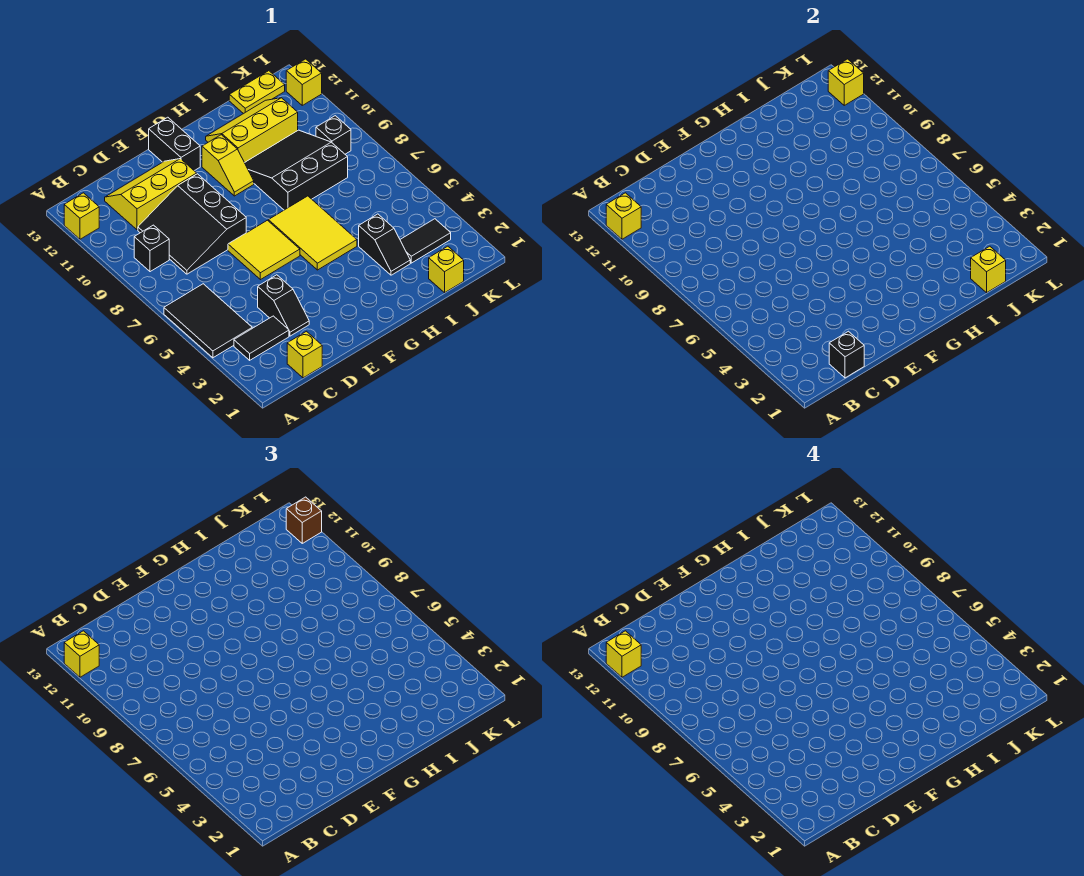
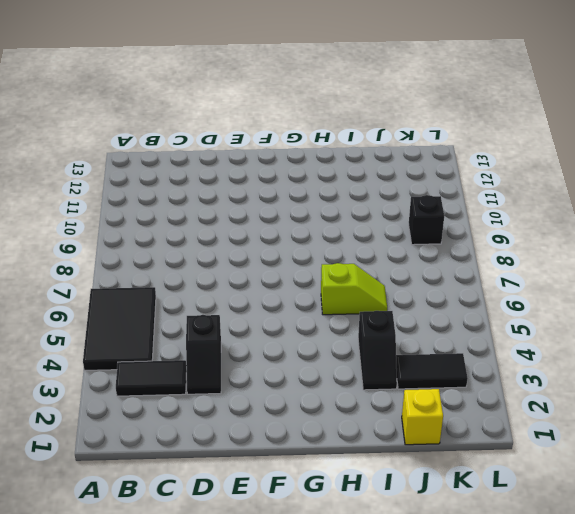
lime 1x2 slope [321,263,387,315] -> yellow 2x3 tile [268,196,357,270]
none -> yellow 1x1 brick [64,193,99,239]
none -> black 1x1 brick [134,225,169,272]
none -> yellow 1x1 brick [287,331,322,378]

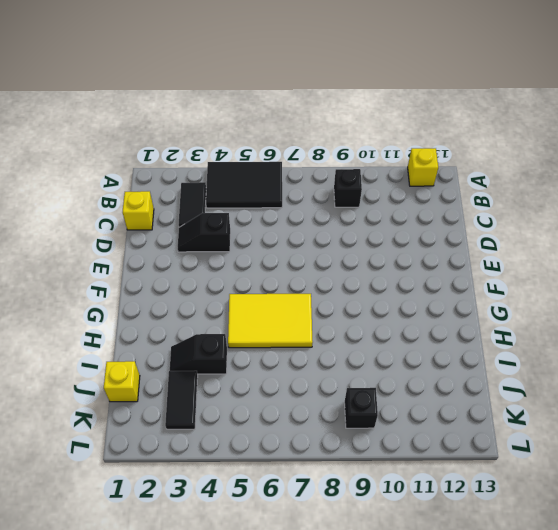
none -> black 3x3 slope [138,174,246,274]
none -> yellow 2x3 slope [105,159,197,230]
none -> yellow 2x2 tile [228,220,300,280]

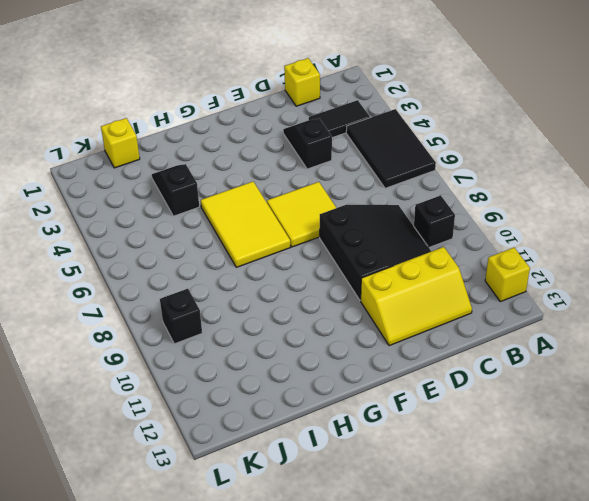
none -> black 1x2 brick [149,117,200,171]
none -> yellow 1x2 slope [202,135,254,196]
none -> black 3x3 slope [245,130,348,210]

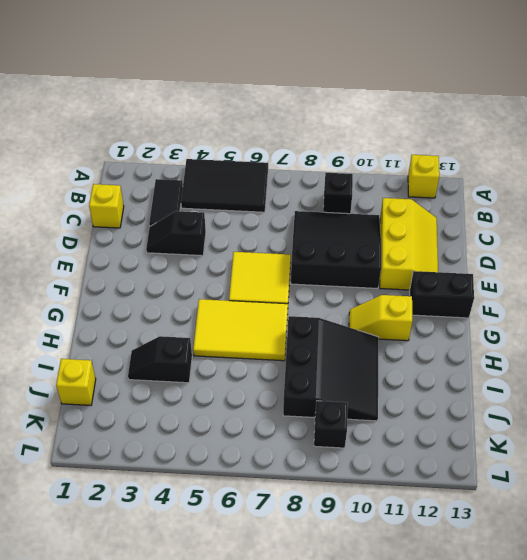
none -> yellow 2x3 slope [206,98,298,162]
none -> black 1x2 tile [400,219,451,263]
none -> yellow 1x2 plate [229,71,285,114]

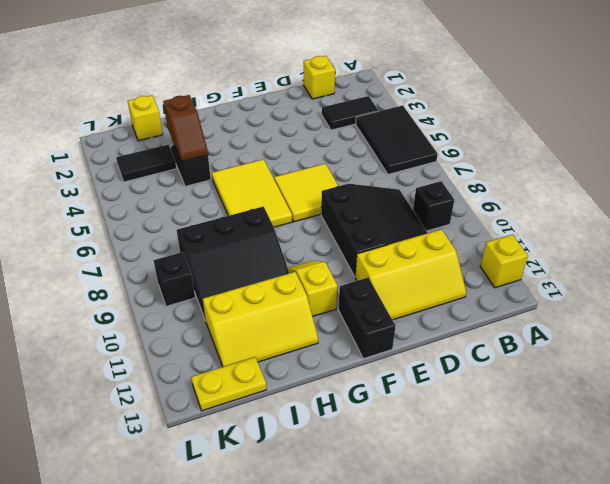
brown 1x2 slope [163,95,208,161] -> none
none -> black 1x2 slope [258,275,309,336]
none -> yellow 1x1 brick [286,59,322,105]
none -> yellow 1x1 brick [606,193,641,239]

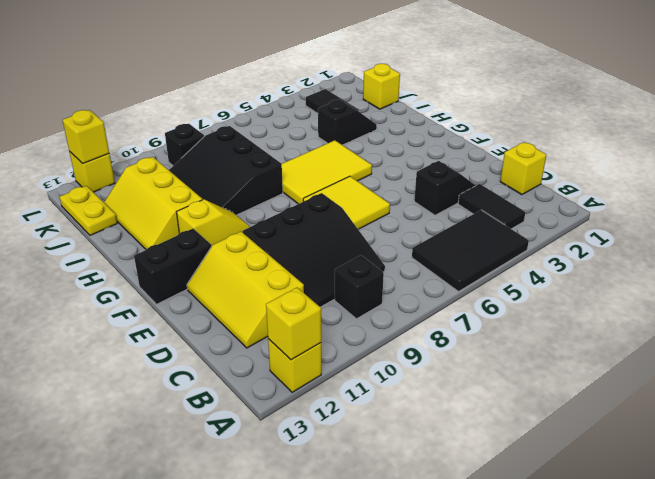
none -> black 1x1 brick [829,331,864,378]
none -> yellow 1x1 brick [971,246,1006,293]
none -> yellow 1x1 brick [64,631,99,677]

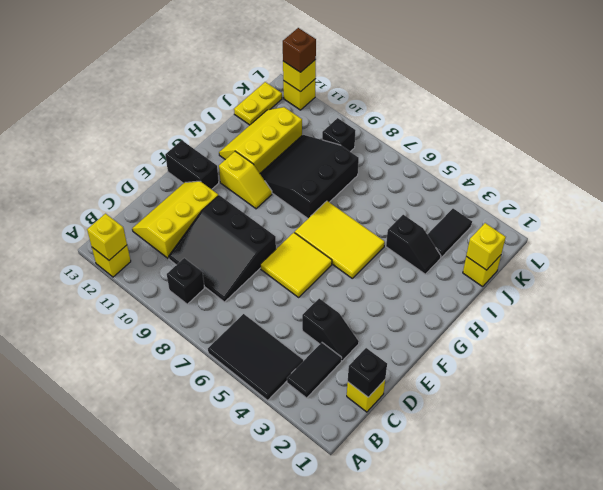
none -> yellow 1x1 brick [64,631,99,677]
none -> yellow 1x1 brick [606,631,641,677]

